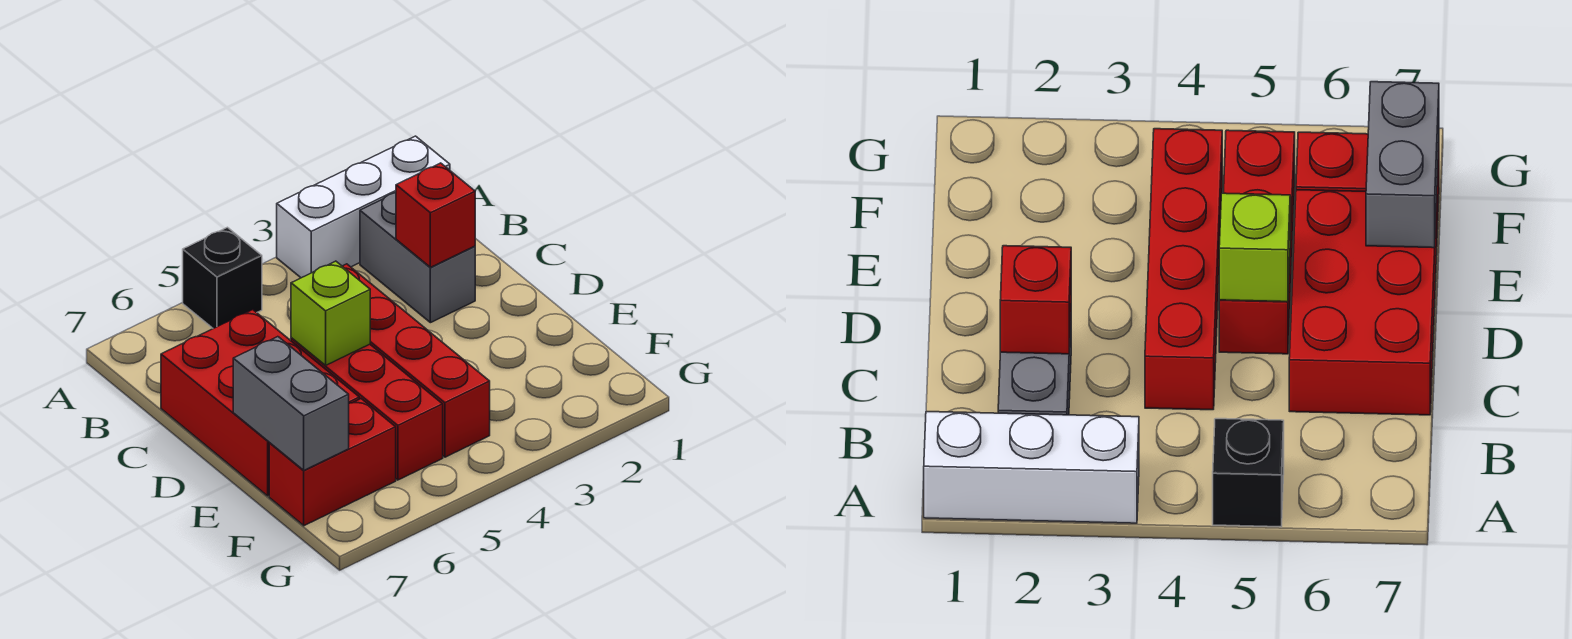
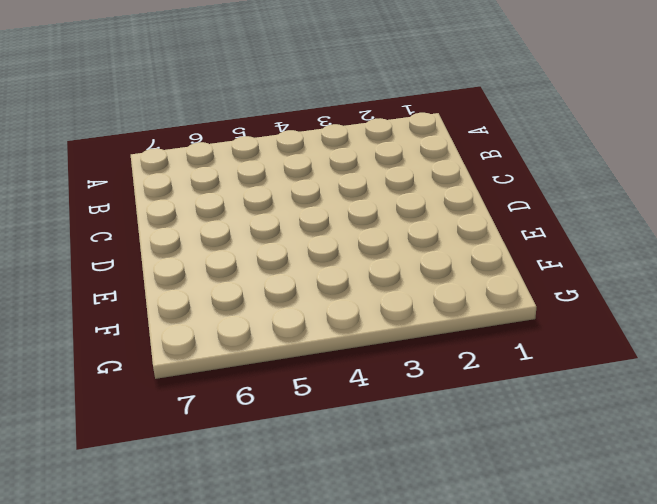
none -> white 1x3 brick [277,136,450,278]
none -> black 1x1 brick [183,227,262,328]

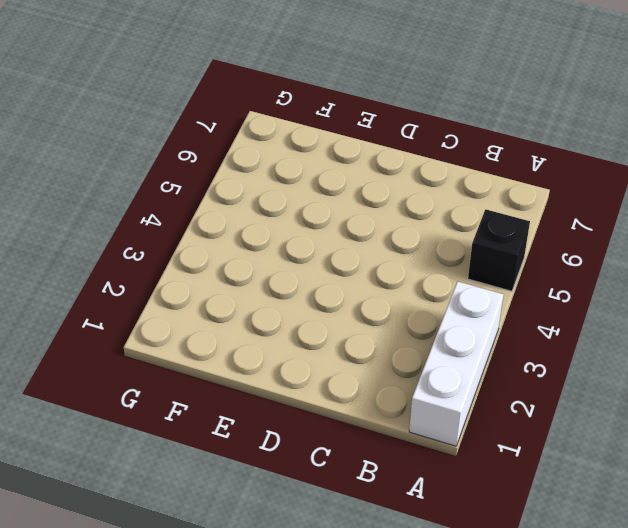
none -> grey 1x2 brick [360,193,475,323]
none -> red 1x4 brick [342,264,490,457]

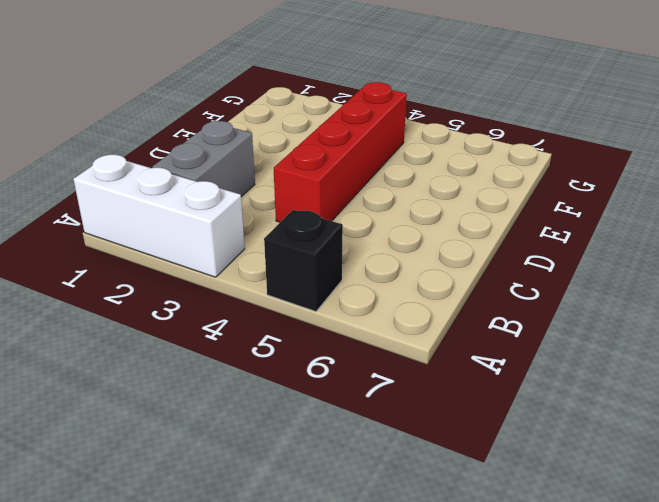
none -> red 2x3 brick [161,310,359,496]
none -> red 1x3 brick [291,338,443,480]

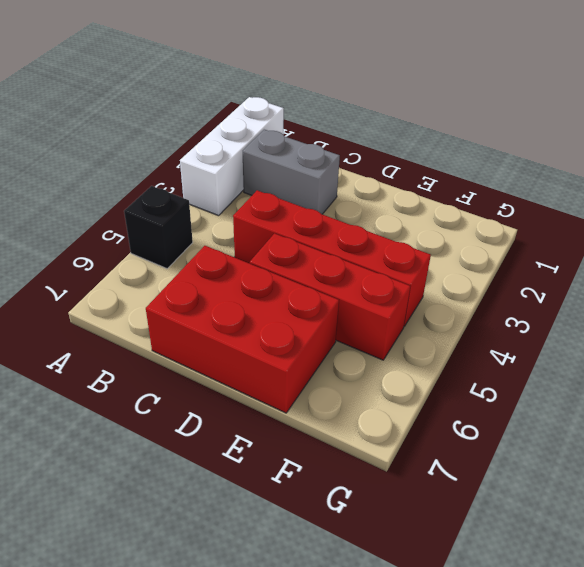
none -> red 1x2 brick [269,399,396,526]
none -> red 1x1 brick [396,163,475,267]

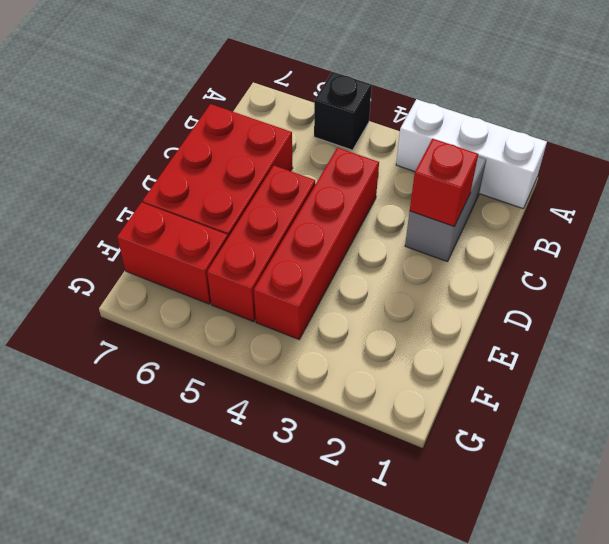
none -> lime 1x1 brick [291,261,370,365]
none -> grey 1x2 brick [233,337,349,470]

